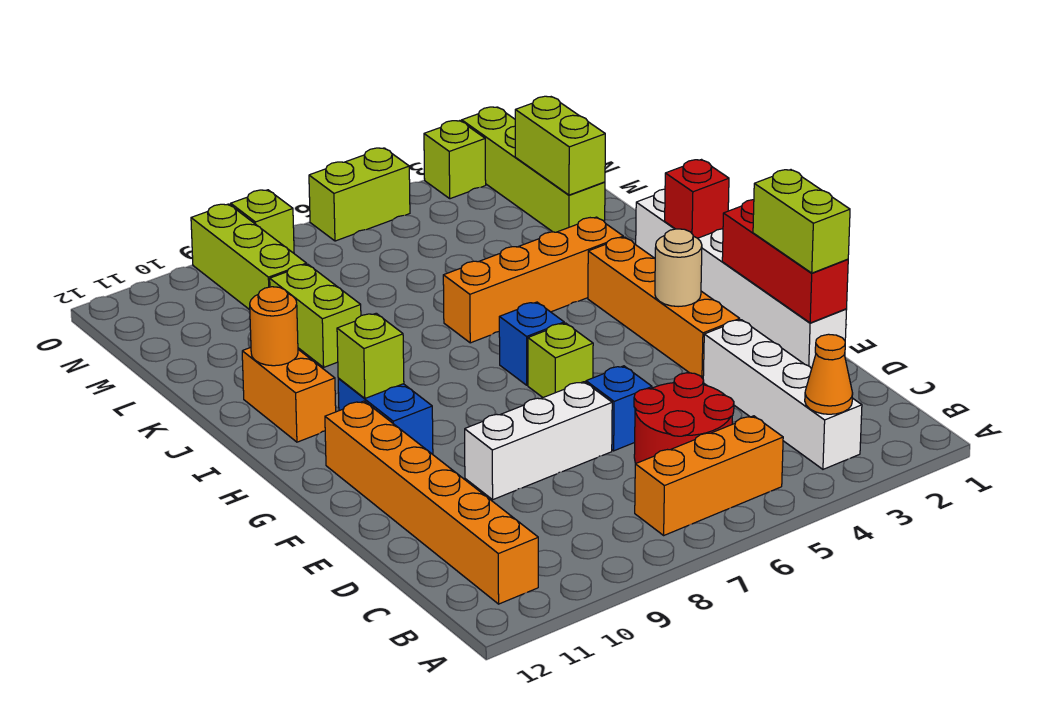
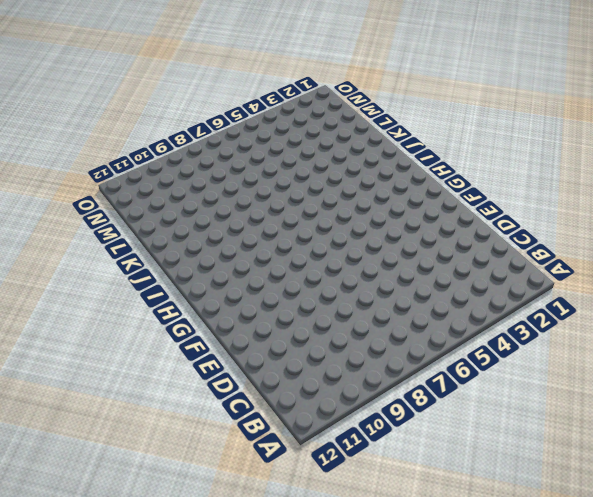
none -> white 1x4 brick [703,320,862,469]
none -> orange 1x3 brick [635,416,783,535]
none -> orange 1x6 brick [325,401,538,604]

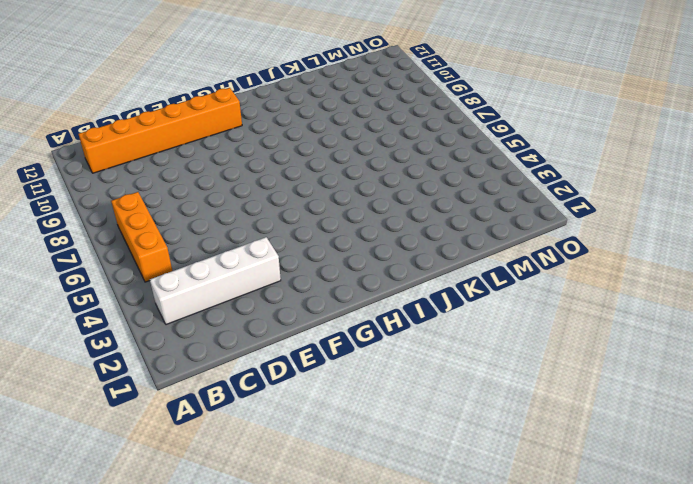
none -> red 2x2 round brick [634,373,734,463]
none -> white 1x6 brick [636,189,847,369]
none -> blue 1x1 brick [586,366,652,451]

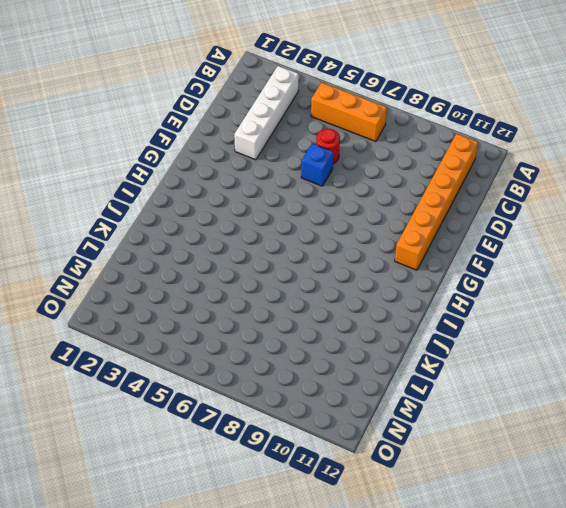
red 1x1 round brick [316,129,340,164] -> red 2x2 round brick [634,373,734,463]
none -> white 1x6 brick [636,189,847,369]
none -> white 1x3 brick [465,382,612,500]
none -> orange 1x4 brick [588,237,740,379]

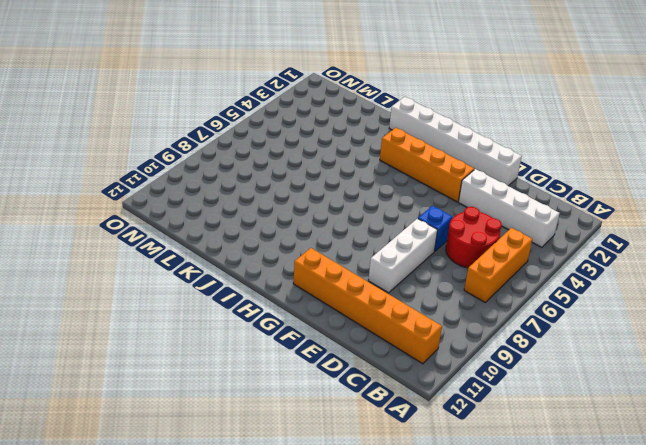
none -> lime 1x1 brick [528,323,593,397]
none -> blue 1x2 brick [338,379,433,454]
none -> blue 1x1 brick [499,302,564,385]

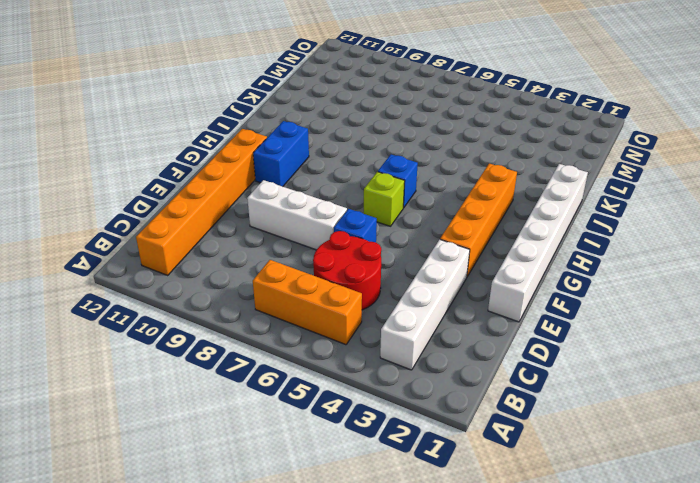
none -> orange 1x2 brick [242,348,336,442]
none -> orange 1x4 brick [443,217,623,343]
none -> lime 1x2 brick [270,264,361,367]

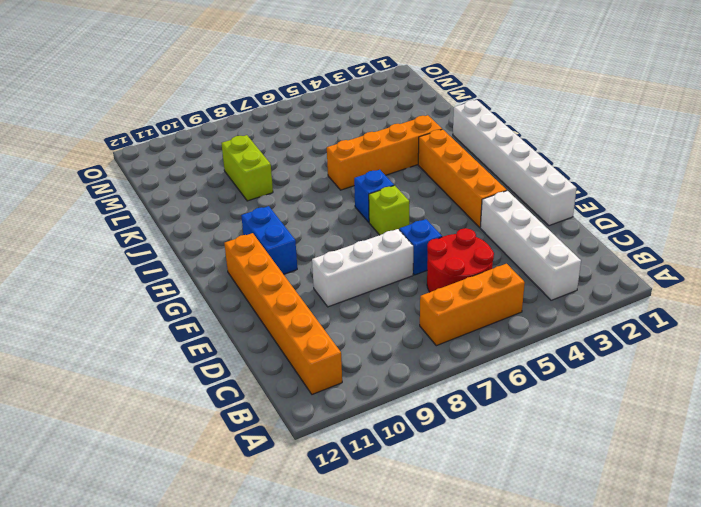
none -> orange 1x2 brick [242,348,336,442]
none -> lime 1x4 brick [462,107,605,232]
none -> lime 1x3 brick [191,204,307,310]

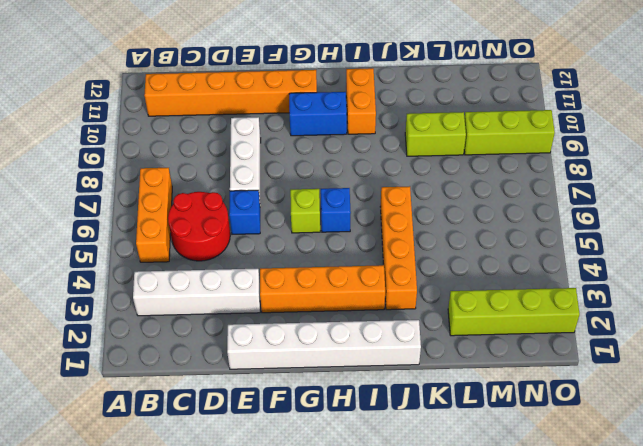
orange 1x2 brick [346,68,376,134] -> orange 1x2 brick turned to [242,348,336,442]
none -> lime 1x1 brick [424,121,486,199]
none -> lime 1x2 brick [309,148,410,241]
none -> lime 1x1 brick [231,190,294,253]

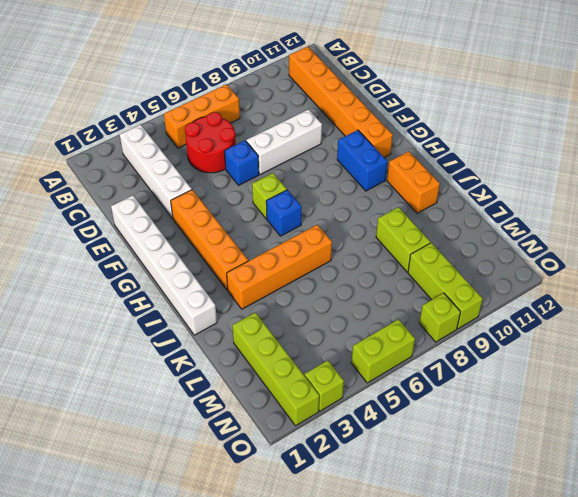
none -> orange 1x1 cone [805,334,853,414]
none -> red 1x3 brick [722,200,848,323]
none -> tan 1x1 round brick [655,229,702,307]

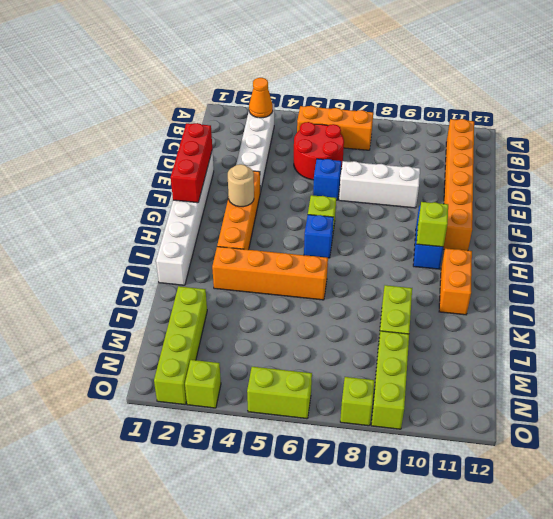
none -> red 1x1 brick [665,160,729,238]
none -> orange 1x1 round brick [250,287,298,366]
none -> lime 1x2 brick [515,96,605,195]

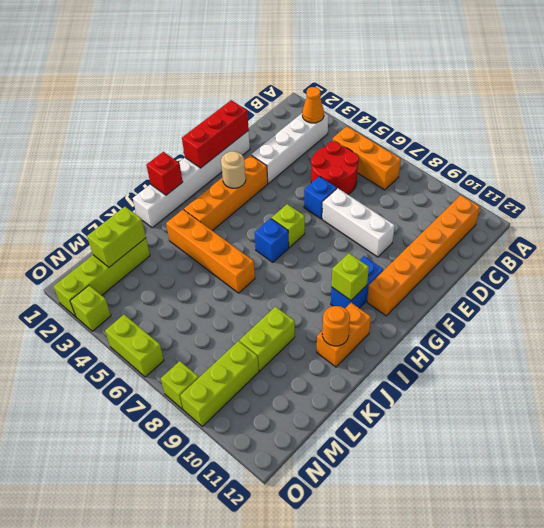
none -> lime 1x2 brick [753,170,850,273]

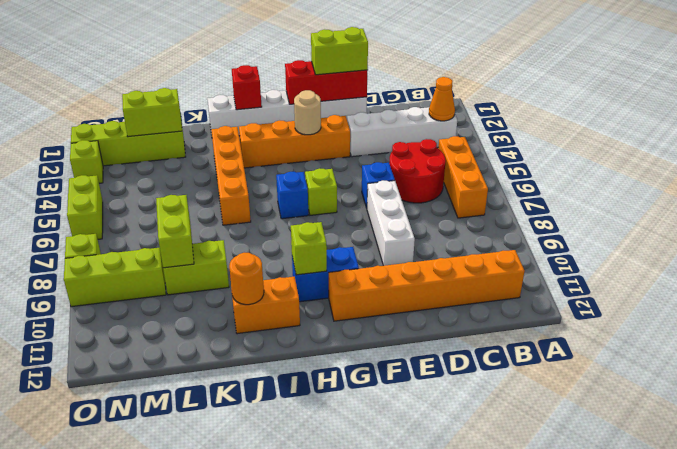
lime 1x2 brick [156,195,194,268] -> none

